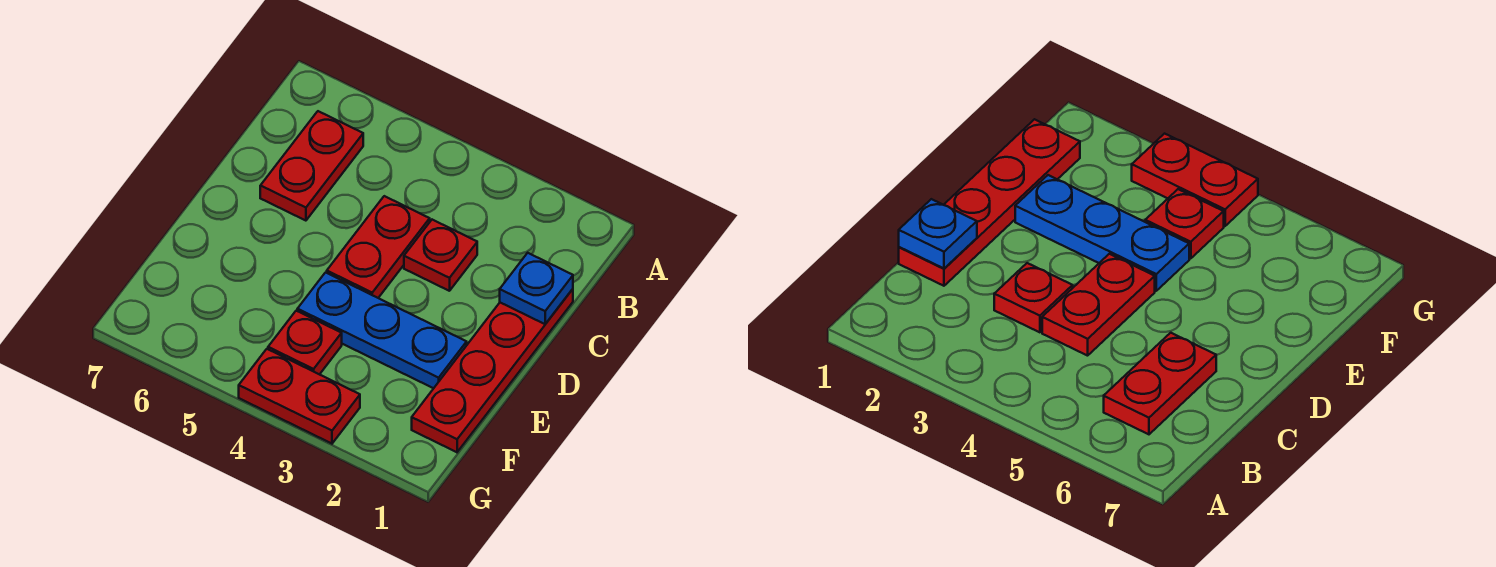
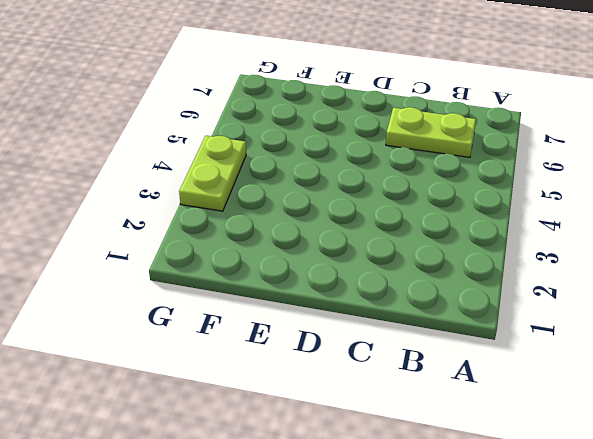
lime 1x2 plate [386,107,476,157] -> red 1x2 plate [260,111,363,221]
lime 1x2 plate [179,136,246,211] -> red 1x2 plate [239,349,360,444]
none -> red 1x4 plate [412,289,573,452]
none -> red 1x1 plate [404,220,477,291]

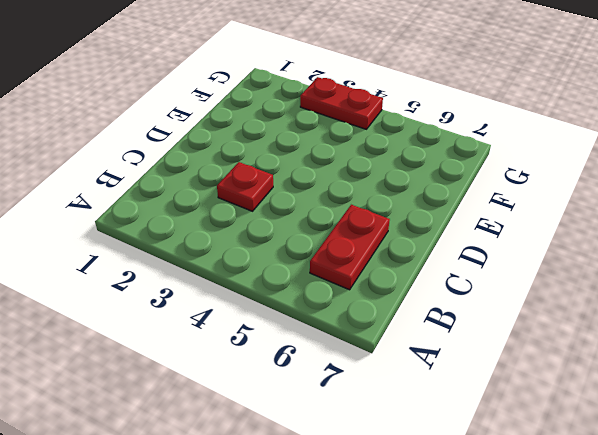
none -> red 1x4 plate [412,289,573,452]
none -> red 1x2 plate [327,196,430,298]

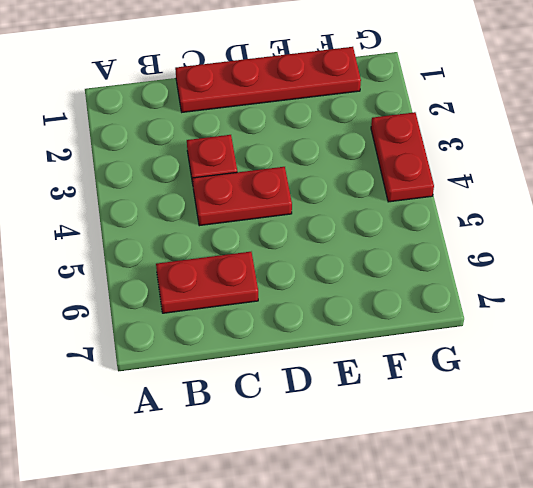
none -> blue 1x3 plate [297,272,467,388]
none -> red 1x1 plate [268,311,342,375]

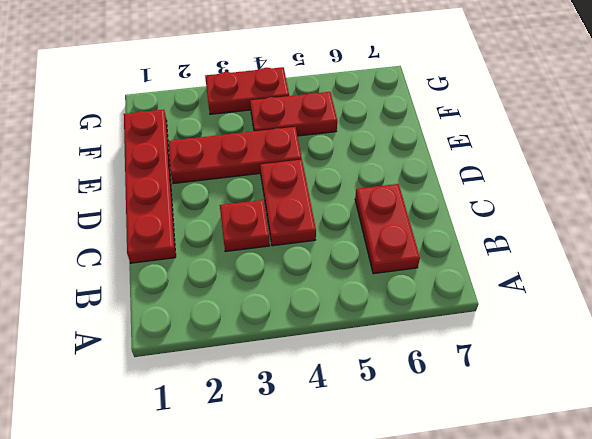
red 1x3 plate [168,127,302,184] -> blue 1x3 plate [297,272,467,388]
red 1x2 plate [250,92,337,136] -> red 1x1 plate [268,311,342,375]
none -> blue 1x1 plate [500,253,573,324]

